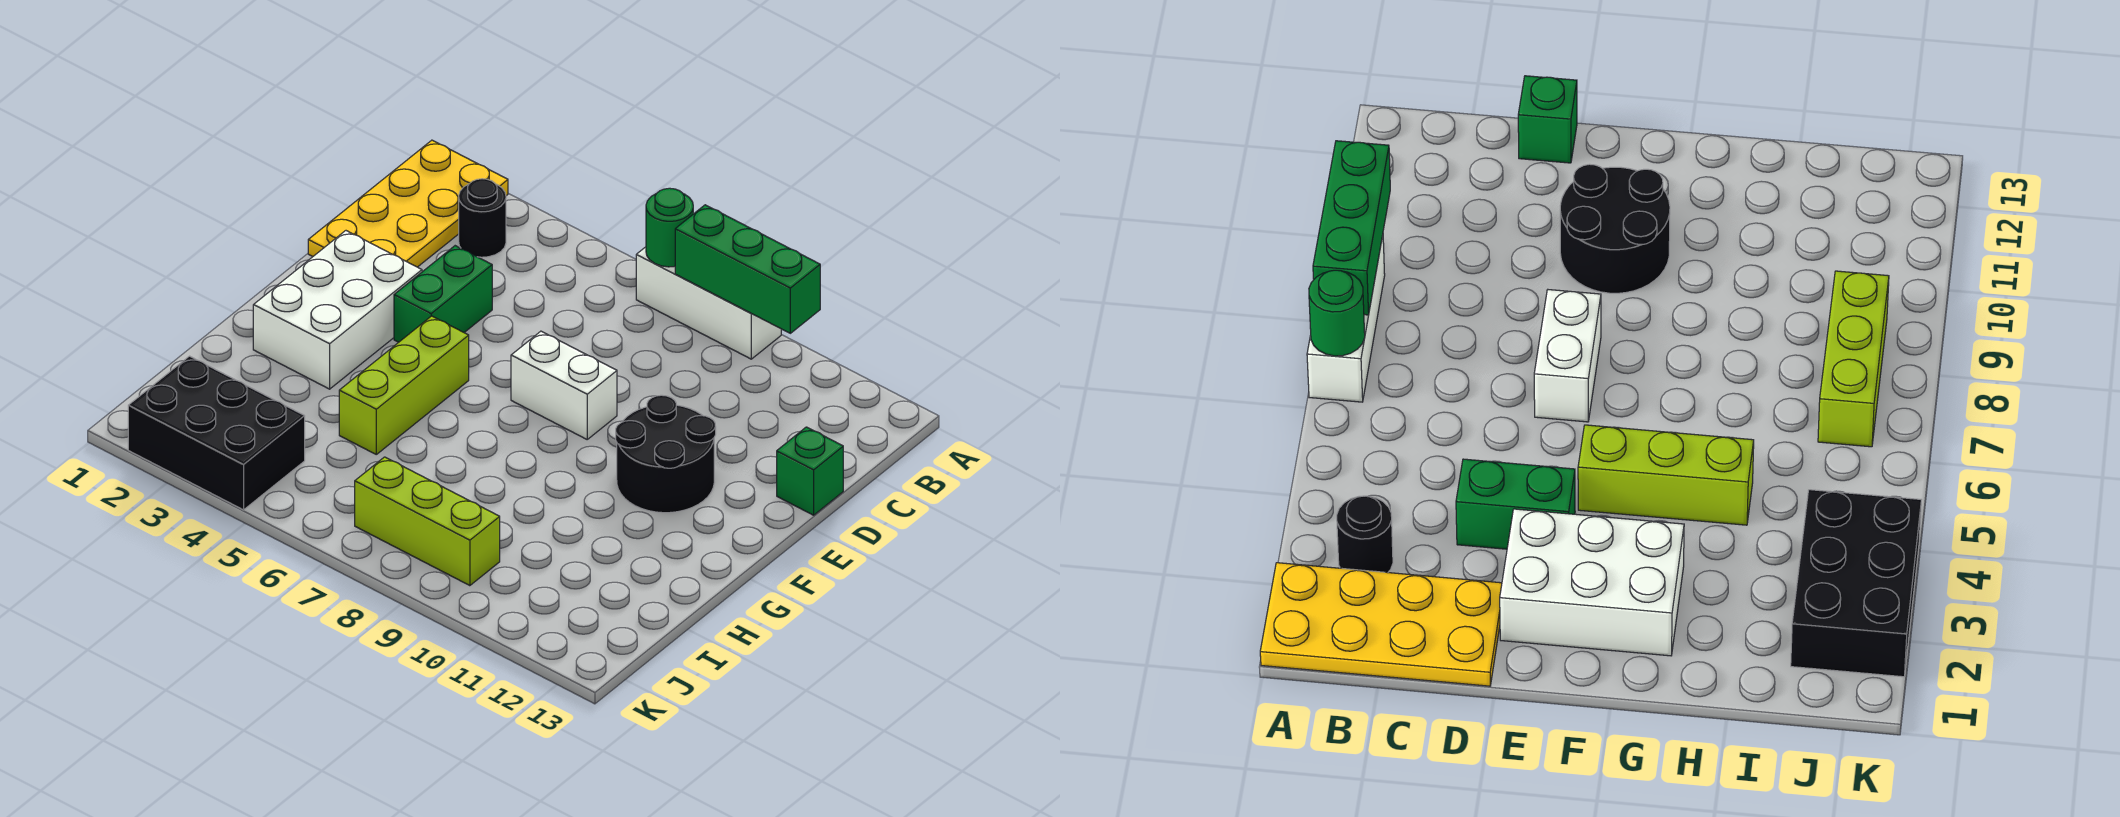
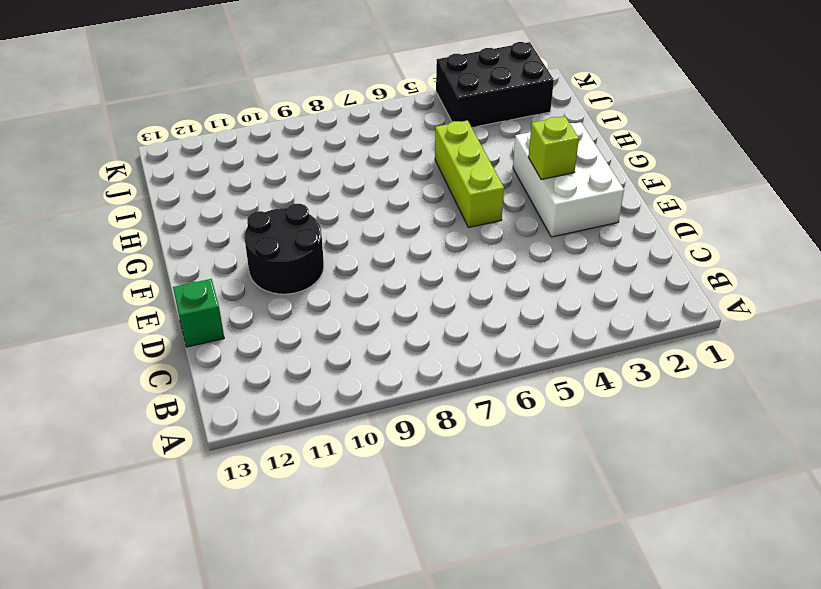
lime 1x1 brick [528,116,579,179] -> none
none -> yellow 2x4 plate [308,140,508,267]
none -> white 1x3 brick [636,247,781,359]
none -> black 1x1 round brick [459,179,506,257]

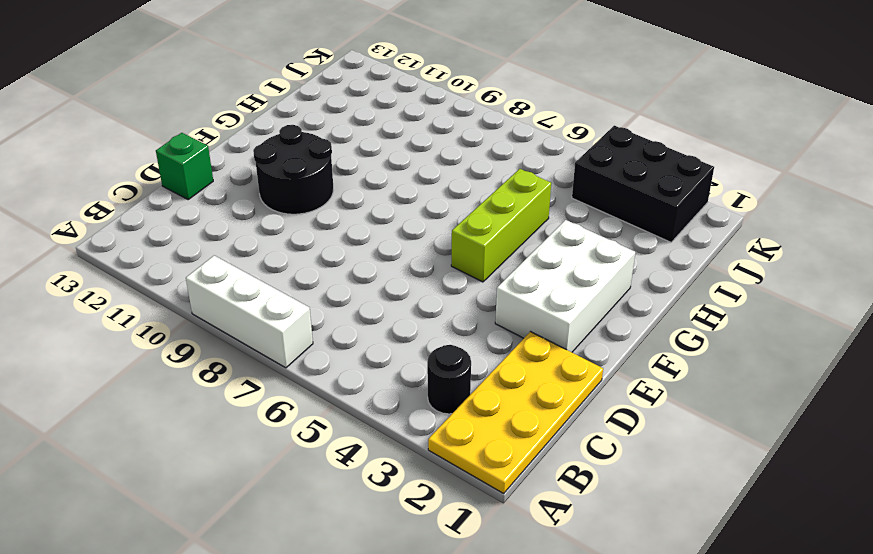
none -> green 1x2 brick [394,246,492,342]
none -> white 1x2 brick [511,331,617,439]
none -> lime 1x3 brick [355,457,500,586]

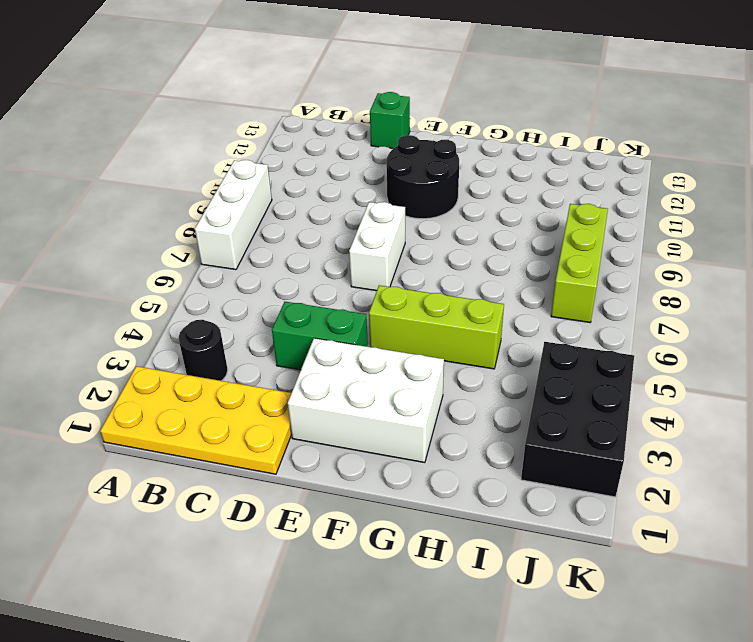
none -> green 1x1 round brick [646,188,693,267]
none -> green 1x3 brick [675,205,820,333]

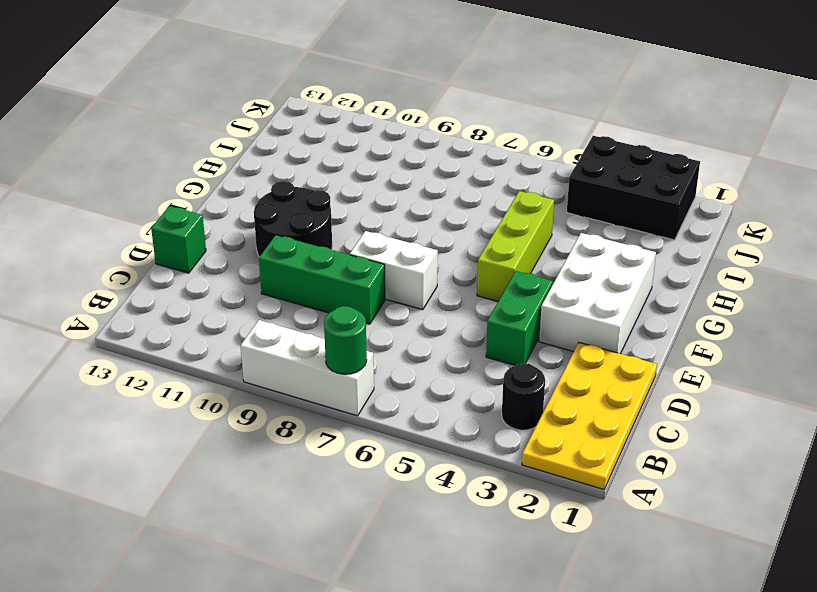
green 1x3 brick [259,235,385,324] -> green 1x3 brick moved to [675,205,820,333]
none -> lime 1x3 brick [355,457,500,586]

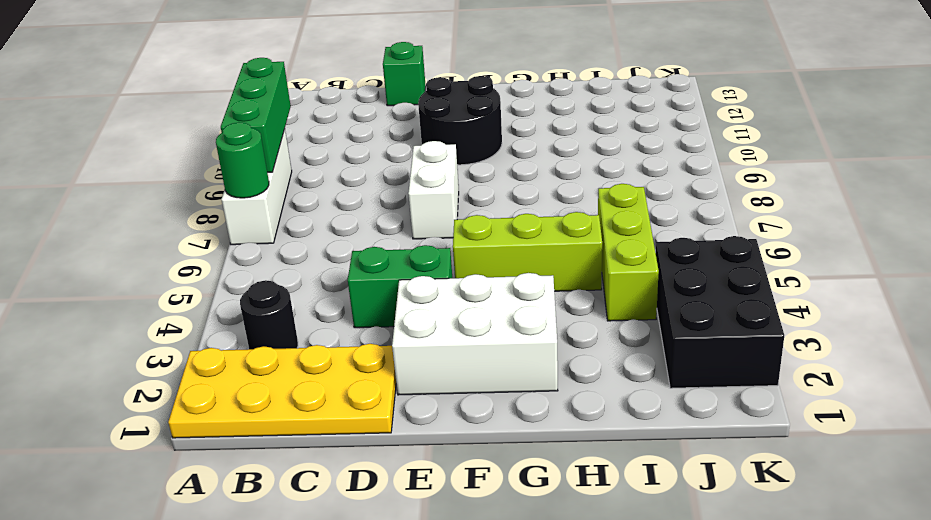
lime 1x3 brick [598,184,659,321] -> lime 1x3 brick moved to [355,457,500,586]

